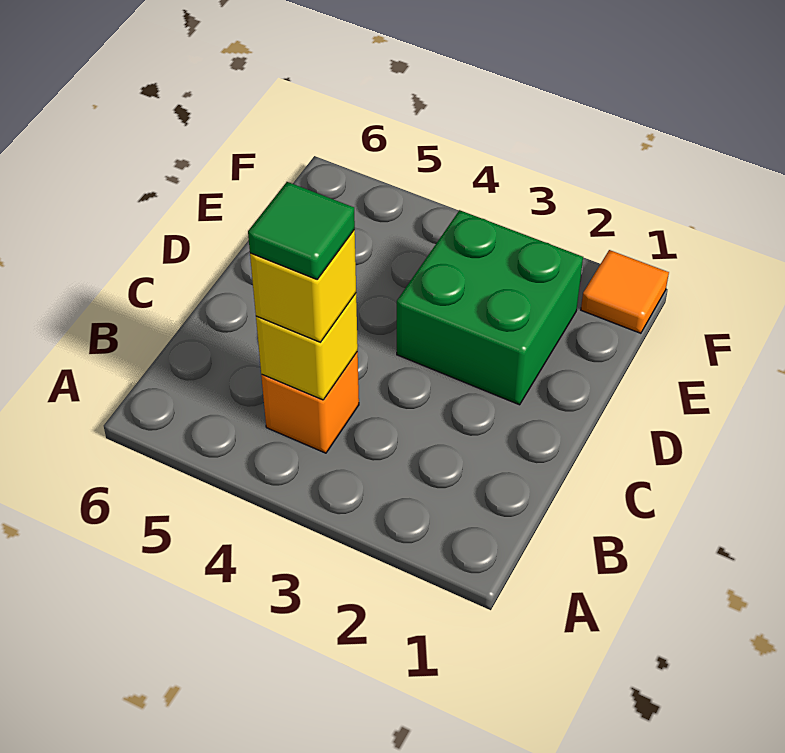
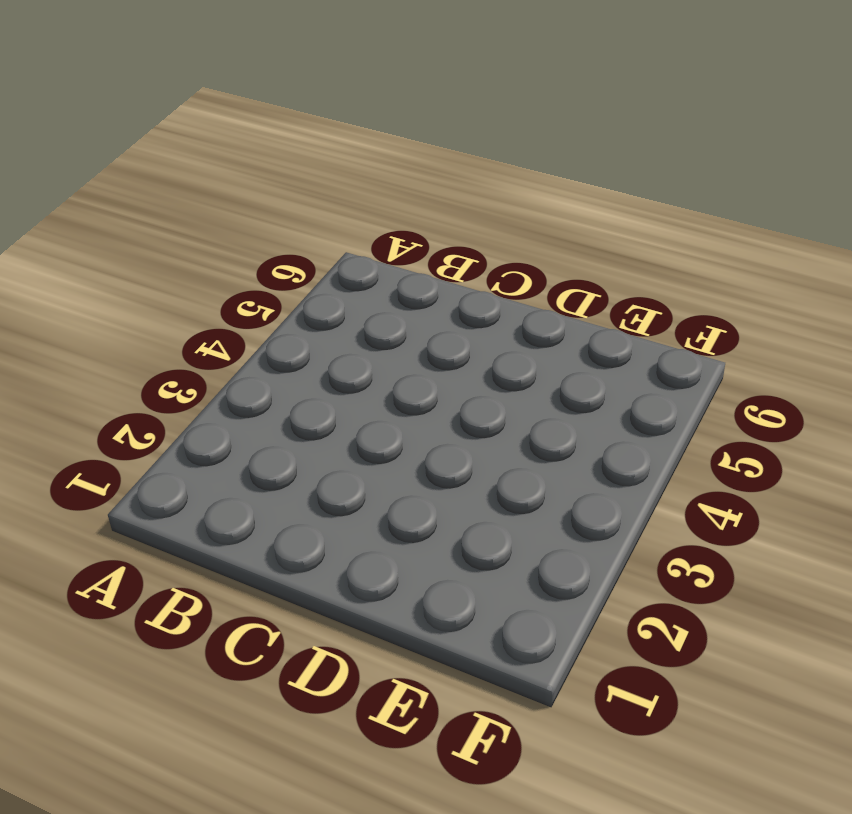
none -> orange 1x1 brick [261,352,359,453]
none -> green 2x2 brick [397,210,583,405]

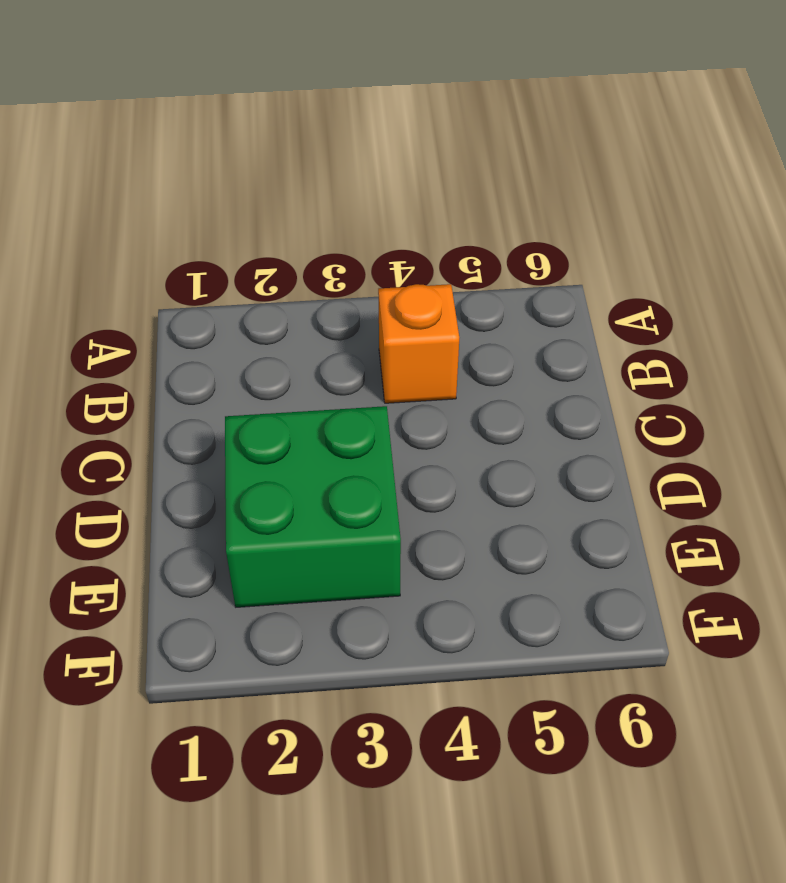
none -> orange 1x1 tile [581,250,669,333]
none -> yellow 1x1 brick [256,293,358,400]

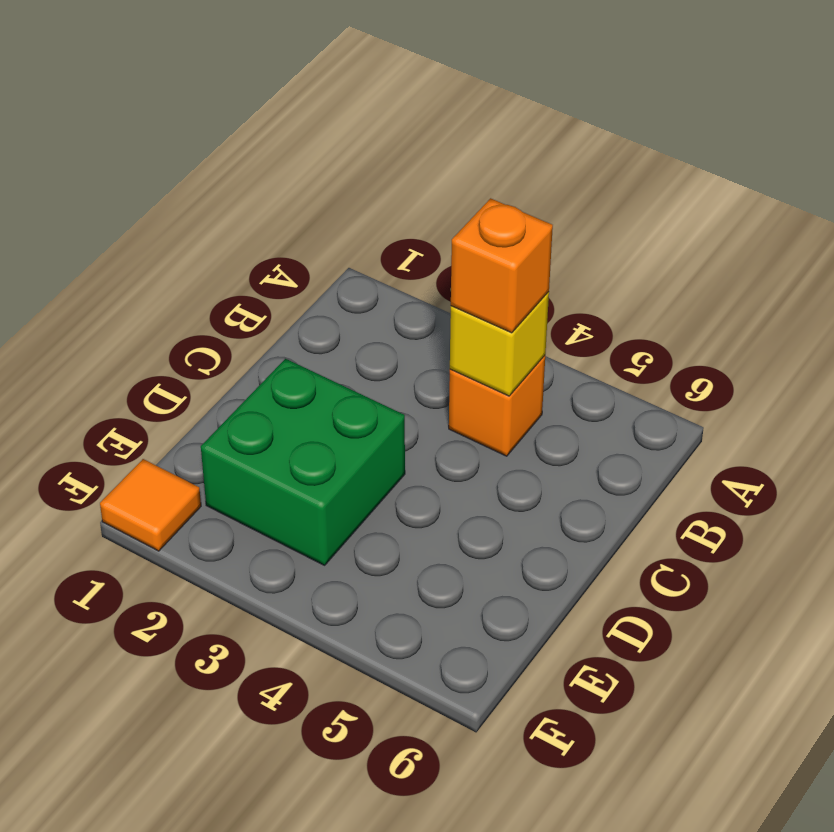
orange 1x1 brick [451,198,553,333] -> yellow 1x1 brick [250,230,356,342]
none -> green 1x1 tile [248,182,355,279]

